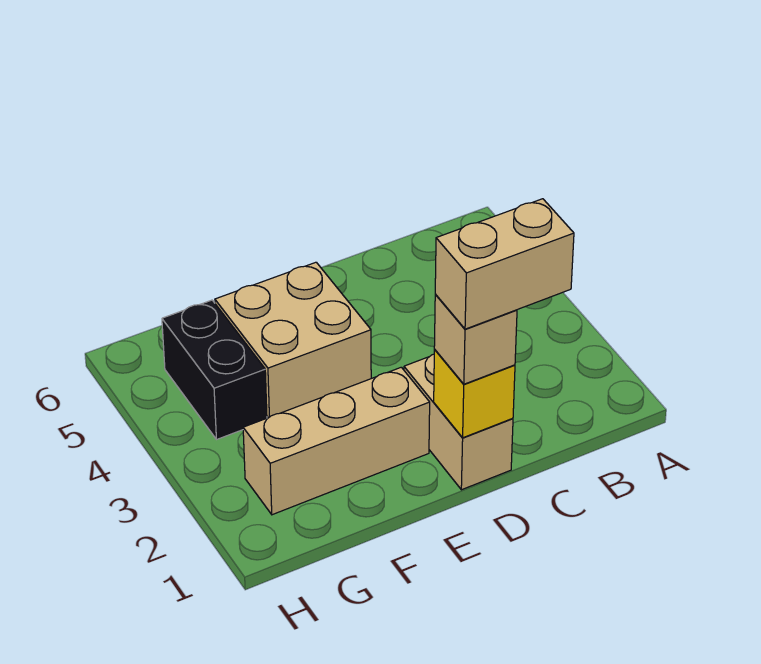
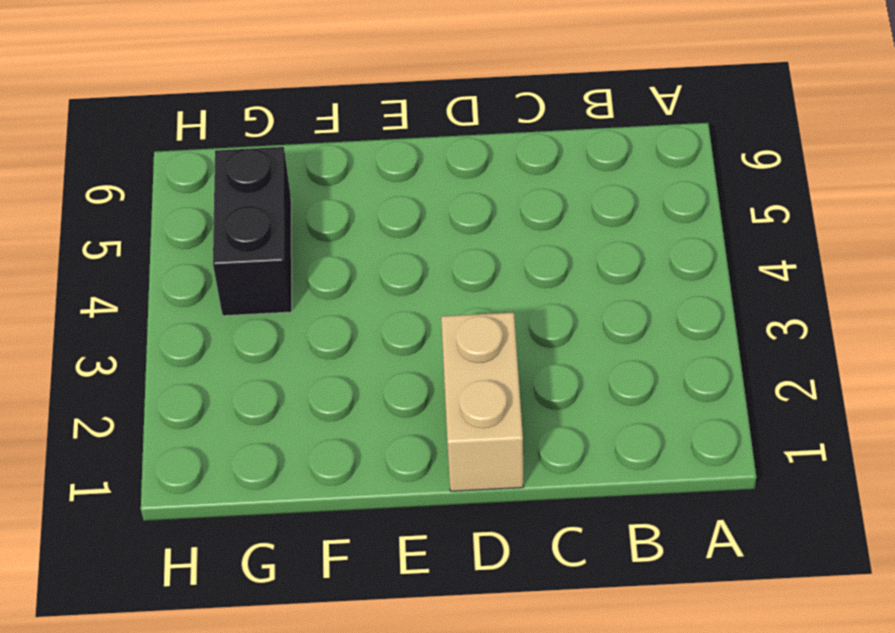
none -> tan 1x3 brick [243,367,430,515]
none -> tan 2x2 brick [215,262,371,418]

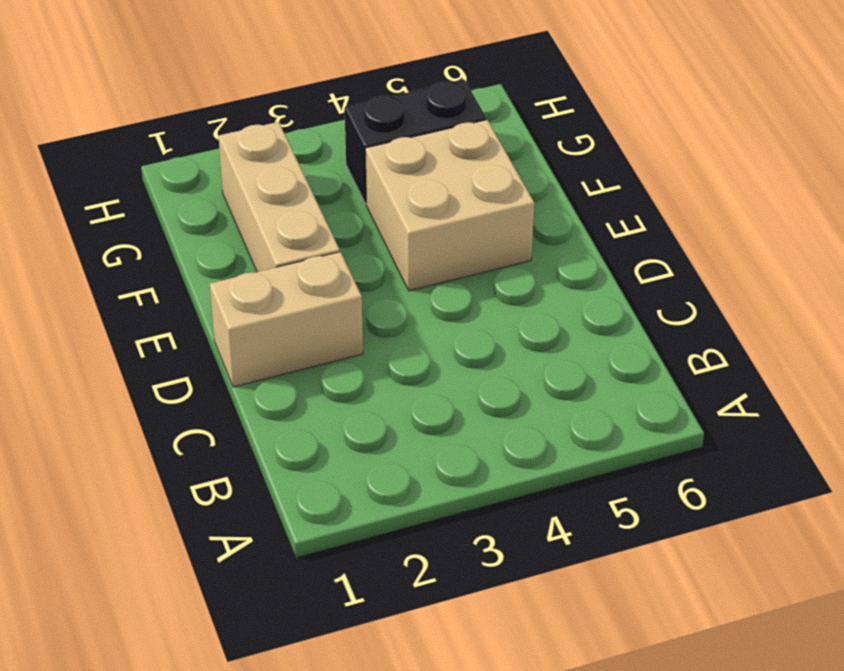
none -> yellow 1x1 brick [434,350,515,438]
none -> tan 1x1 brick [434,295,517,384]

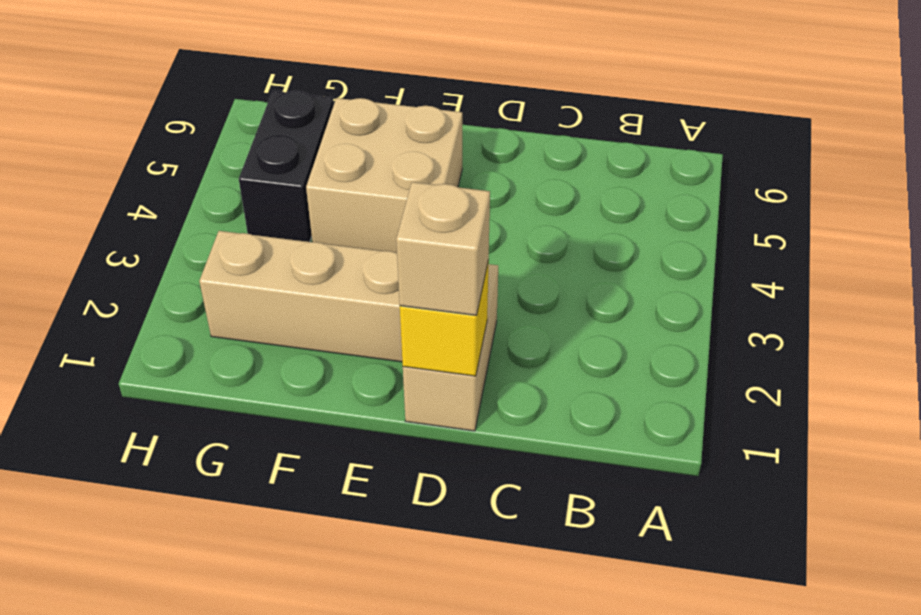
none -> tan 1x2 brick [435,199,574,329]

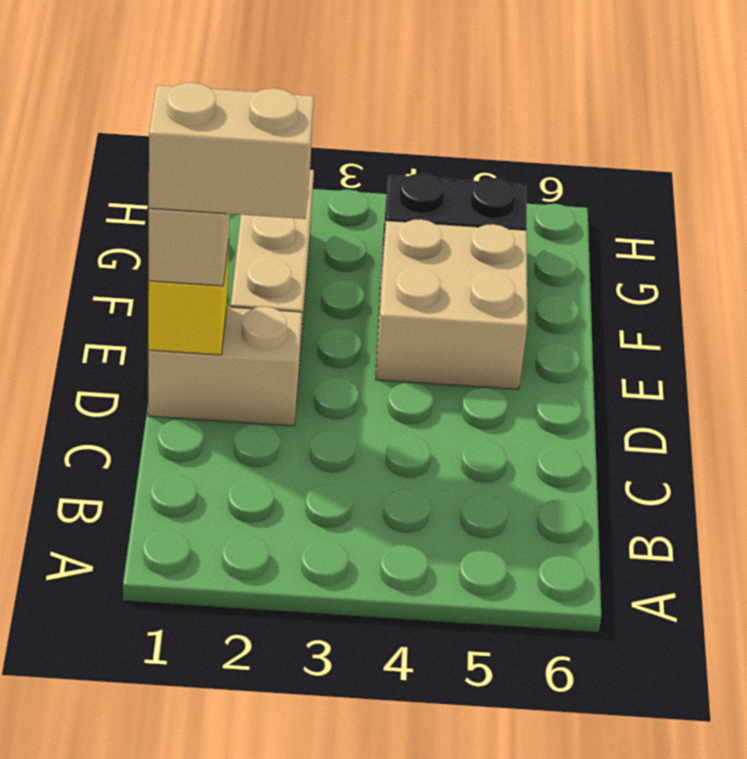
tan 1x2 brick [149,83,314,219] -> tan 1x2 brick turned to [435,199,574,329]

